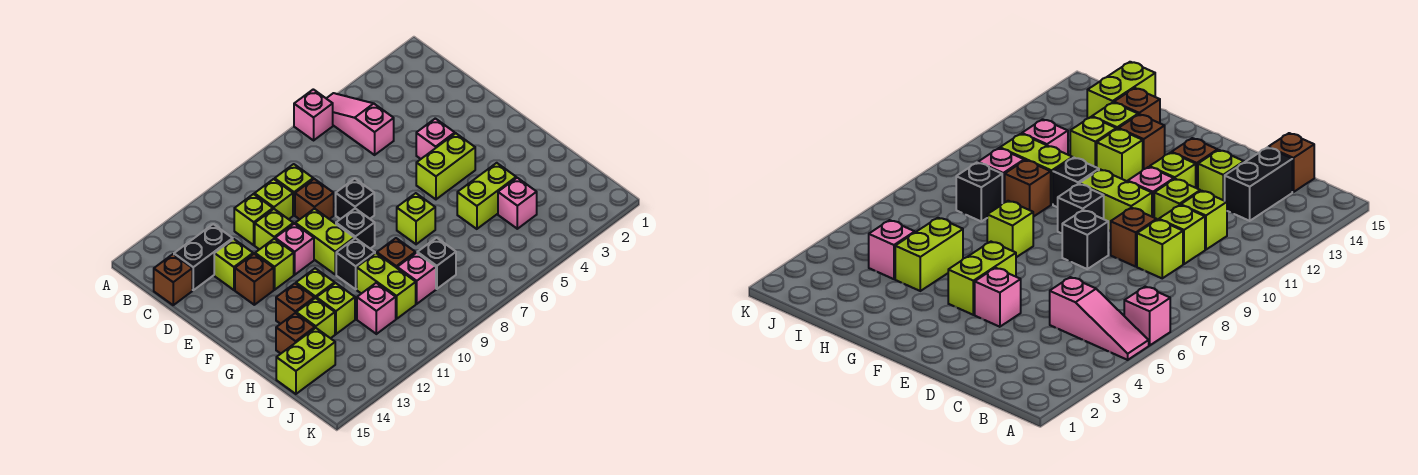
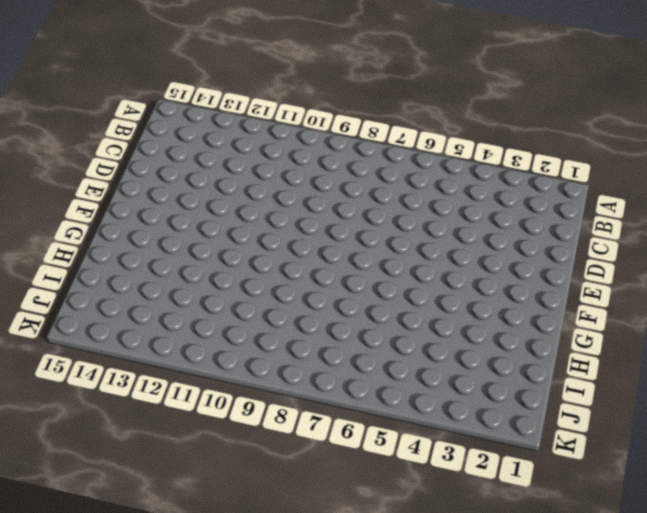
none -> pink 1x3 slope [326,93,394,155]
none -> pink 1x1 brick [294,89,333,140]
none -> lime 1x1 brick [275,164,313,215]
none -> lime 1x1 brick [254,179,293,219]

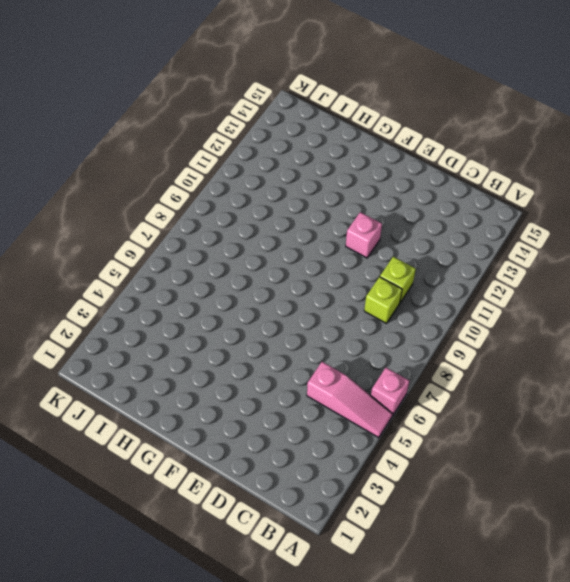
none -> lime 1x1 brick [234,194,273,245]
none -> black 1x2 brick [174,224,233,290]
none -> brown 1x1 brick [154,254,192,305]
none -> brown 1x1 brick [295,179,334,219]

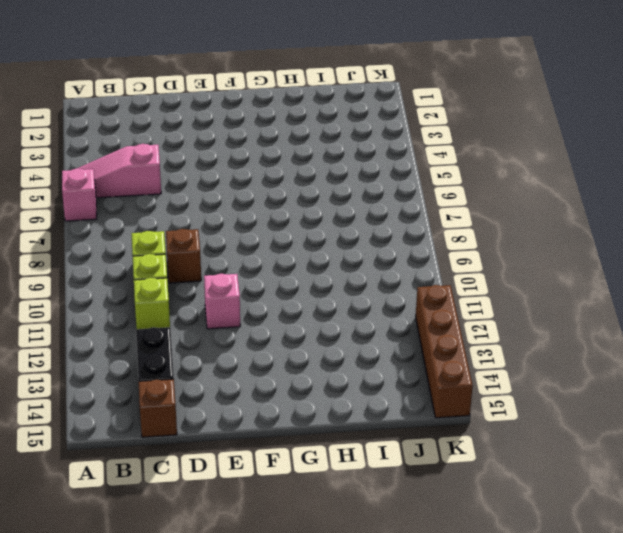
brown 1x4 brick [416,285,473,418] -> none
none -> lime 1x1 brick [255,209,293,250]
none -> lime 1x1 brick [214,239,253,290]
none -> pink 1x1 brick [416,118,455,159]
none -> black 1x1 brick [336,179,374,219]

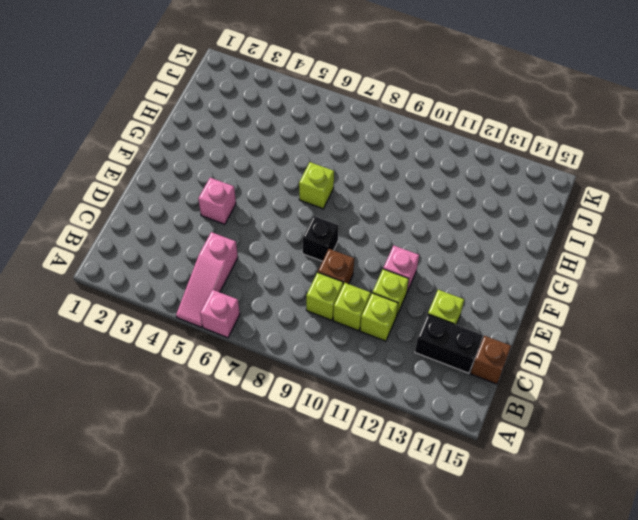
none -> lime 1x2 brick [295,209,354,274]
none -> lime 1x1 brick [255,239,294,290]
none -> brown 1x1 brick [235,254,274,305]
none -> lime 1x2 brick [416,133,475,199]

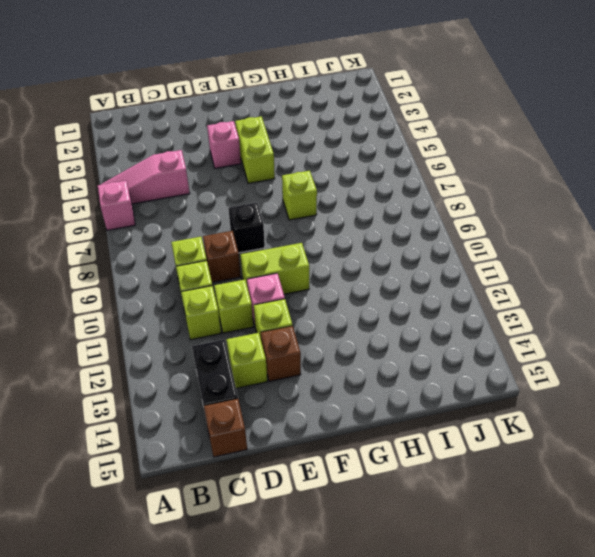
none -> black 1x1 brick [336,209,375,249]
none -> black 1x1 brick [336,238,375,289]
none -> lime 1x1 brick [296,268,335,299]
none -> brown 1x1 brick [276,283,314,324]

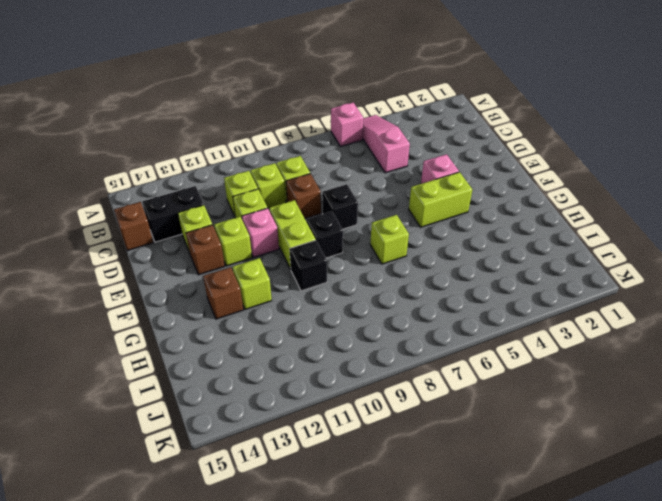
none -> lime 1x2 brick [457,163,516,229]
none -> brown 1x1 brick [377,238,415,268]
none -> lime 1x2 brick [357,253,416,319]
none -> lime 1x1 brick [316,283,355,334]

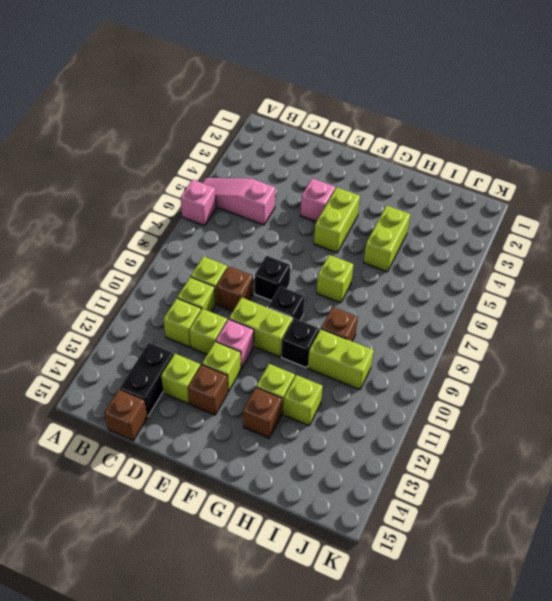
none -> lime 1x1 brick [296,298,335,338]
none -> brown 1x1 brick [276,313,315,354]
none -> pink 1x1 brick [498,178,537,229]
none -> black 1x1 brick [417,238,456,289]

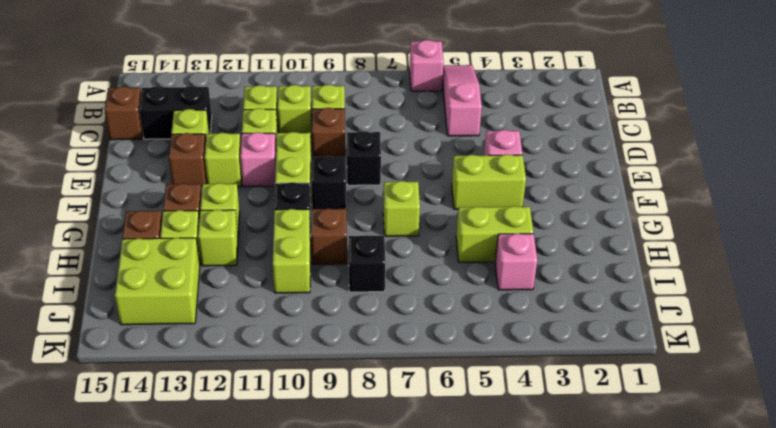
lime 2x2 brick [115,238,200,325] -> lime 1x2 brick [276,328,335,394]
none -> pink 1x1 brick [397,253,436,304]
none -> pink 1x1 brick [357,283,396,334]

